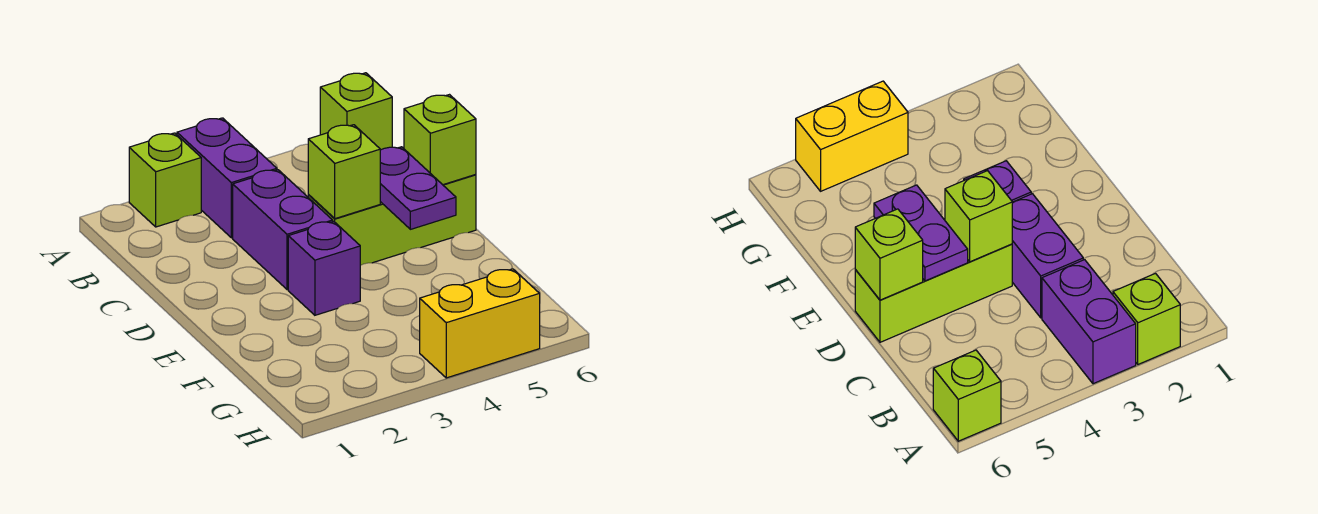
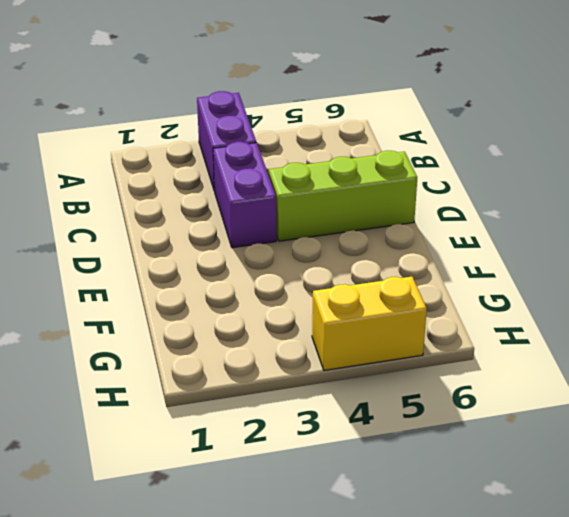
none -> lime 1x1 brick [129,133,201,227]
none -> lime 1x1 brick [320,73,392,150]

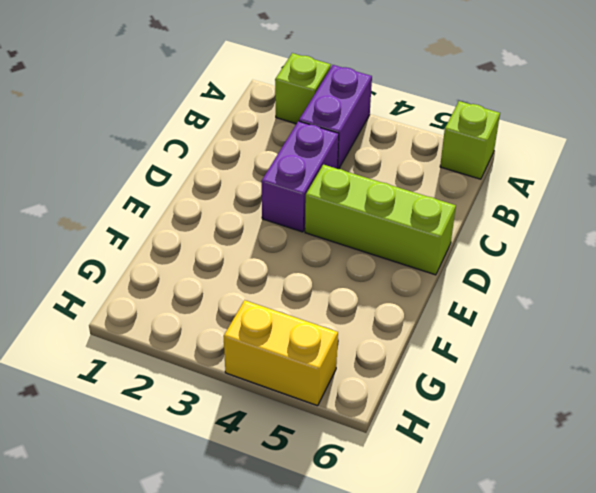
none -> purple 1x1 brick [288,221,360,315]
none -> lime 1x1 brick [308,125,380,219]

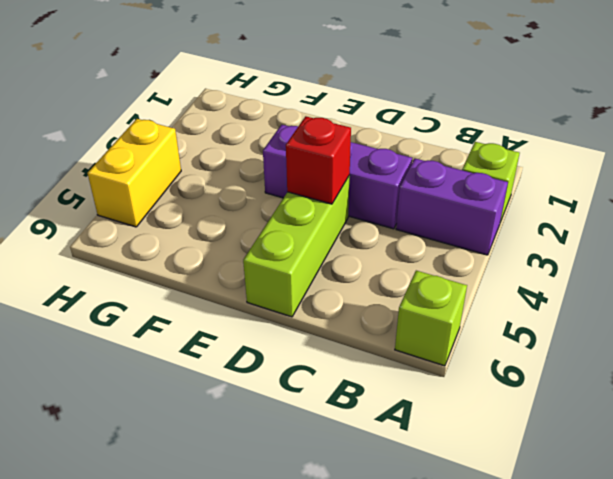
red 1x1 brick [286,116,351,204] -> lime 1x1 brick [308,125,380,219]
none -> purple 1x2 plate [380,147,456,229]
none -> lime 1x1 brick [404,95,476,185]

